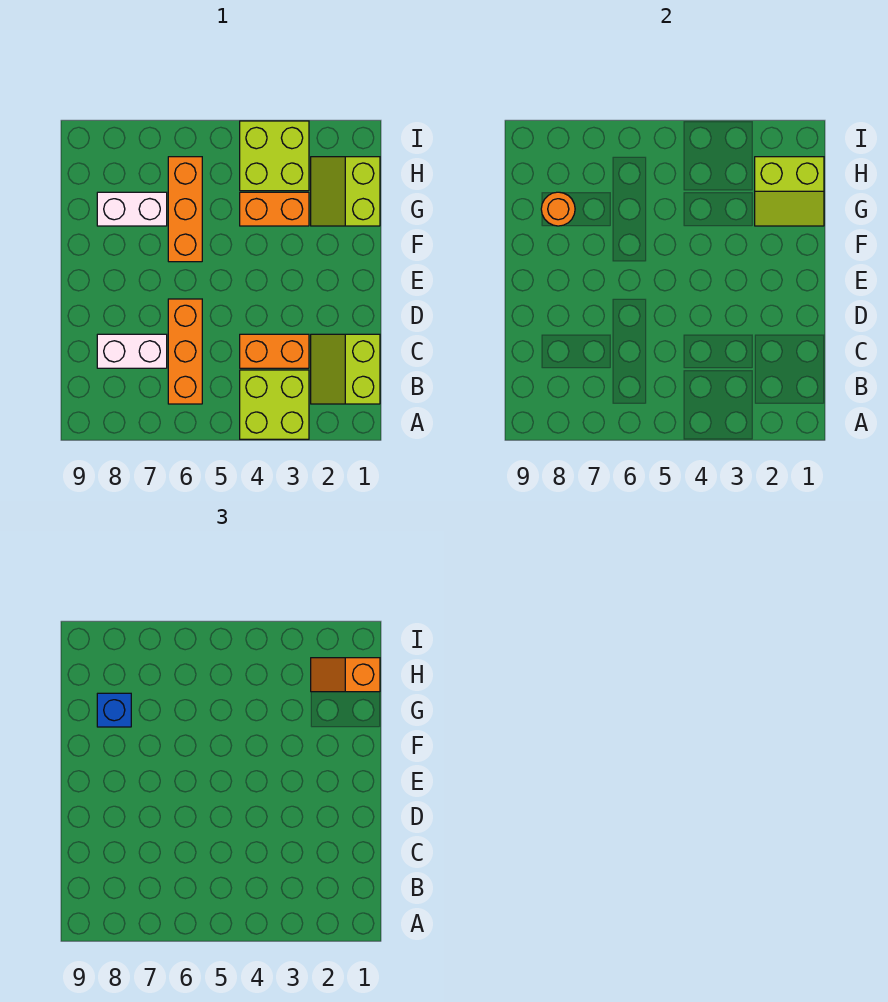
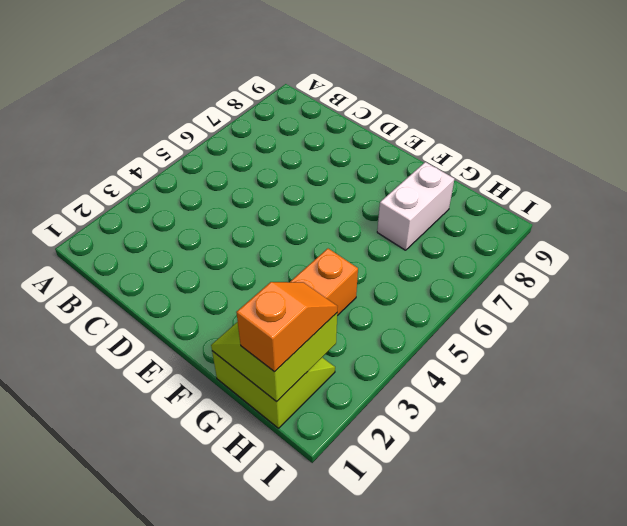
none -> lime 2x2 brick [240,370,309,439]
none -> lime 2x2 slope [311,334,380,404]
none -> orange 1x3 brick [168,299,202,404]

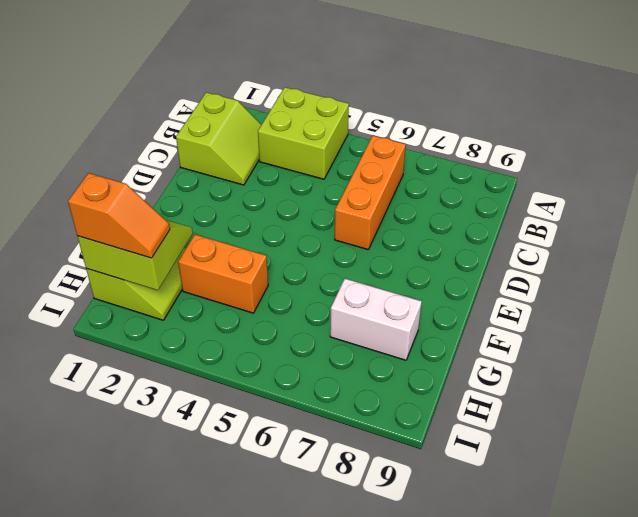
none -> orange 1x2 brick [240,334,309,368]
none -> white 1x2 brick [97,334,167,368]
none -> orange 1x3 brick [168,157,202,262]

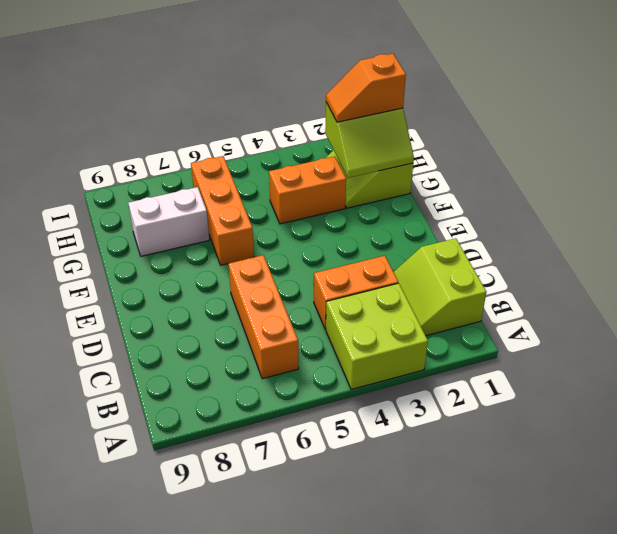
none -> white 1x2 brick [97,334,167,368]
none -> lime 2x2 brick [240,121,309,191]
none -> orange 1x1 round brick [541,192,575,226]

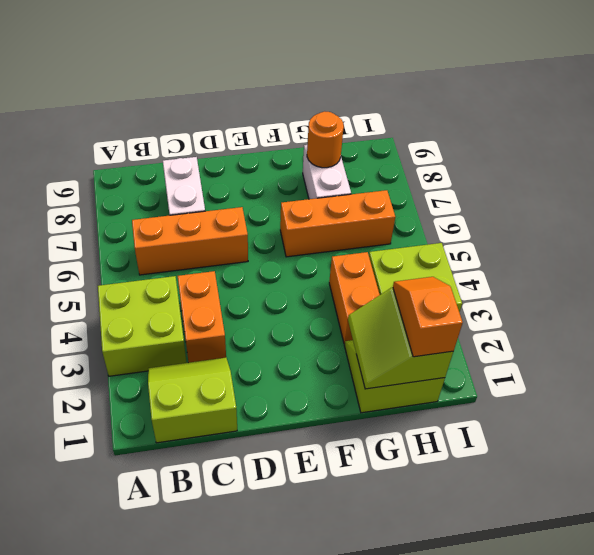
none -> blue 1x1 brick [97,693,131,727]

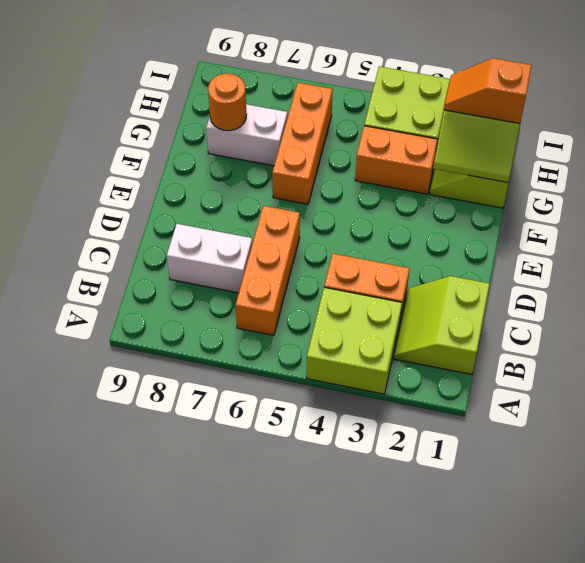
none -> blue 1x1 brick [97,693,131,727]

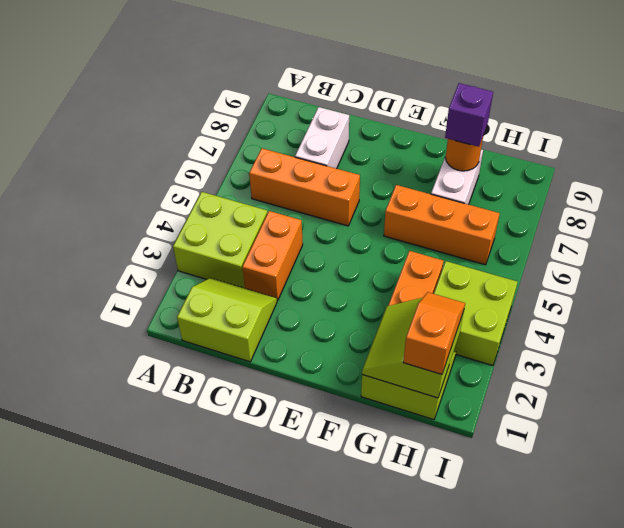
purple 1x1 brick [445,83,493,147] -> blue 1x1 brick [97,693,131,727]

